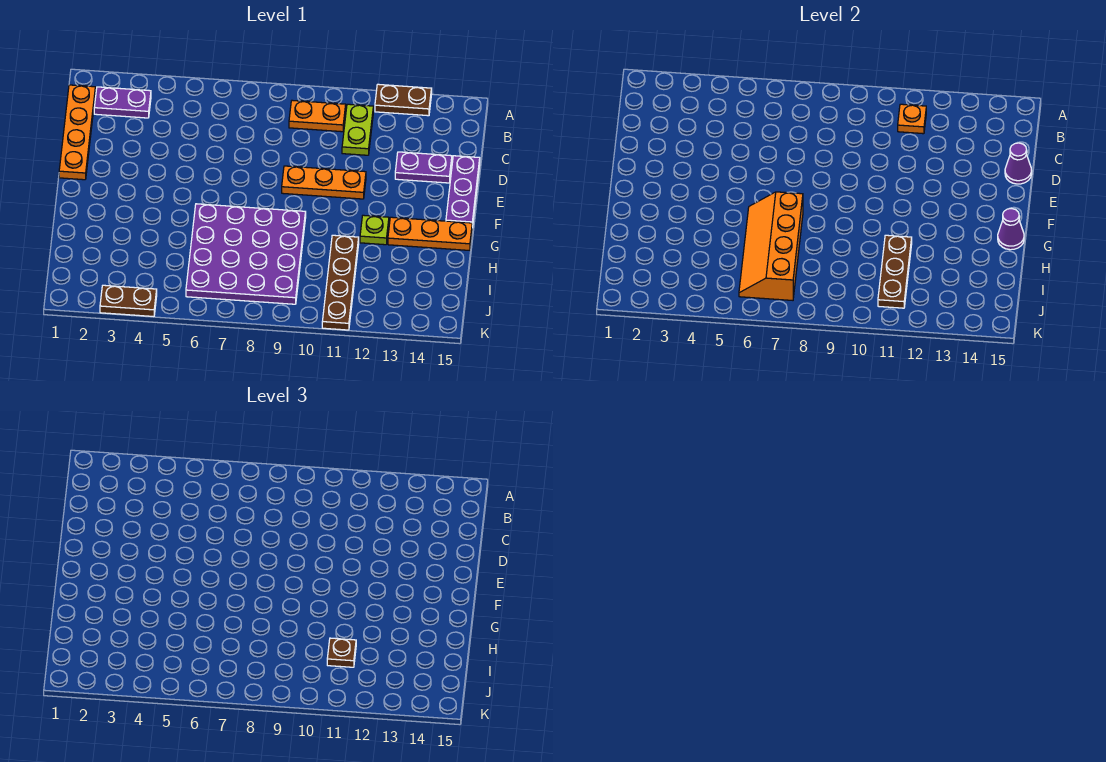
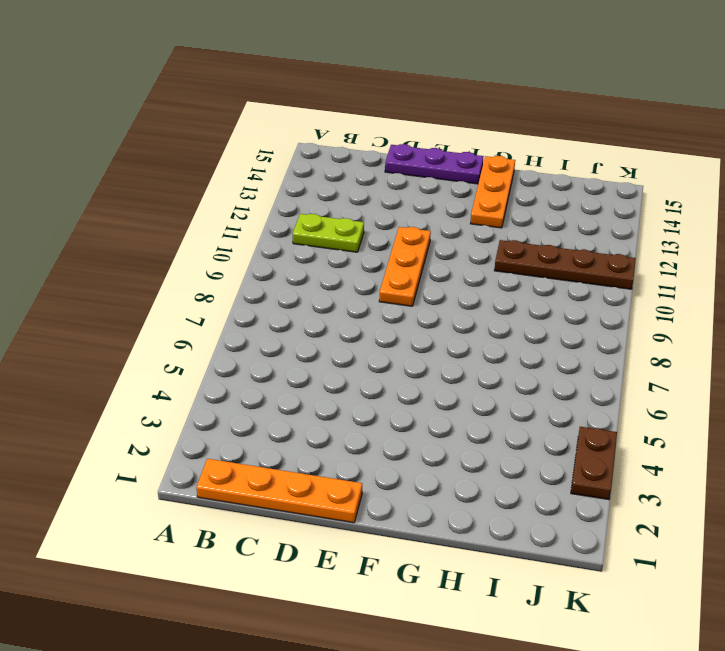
none -> brown 1x2 plate [375,84,432,116]
none -> purple 1x2 plate [94,87,151,118]
none -> orange 1x2 plate [289,100,346,132]

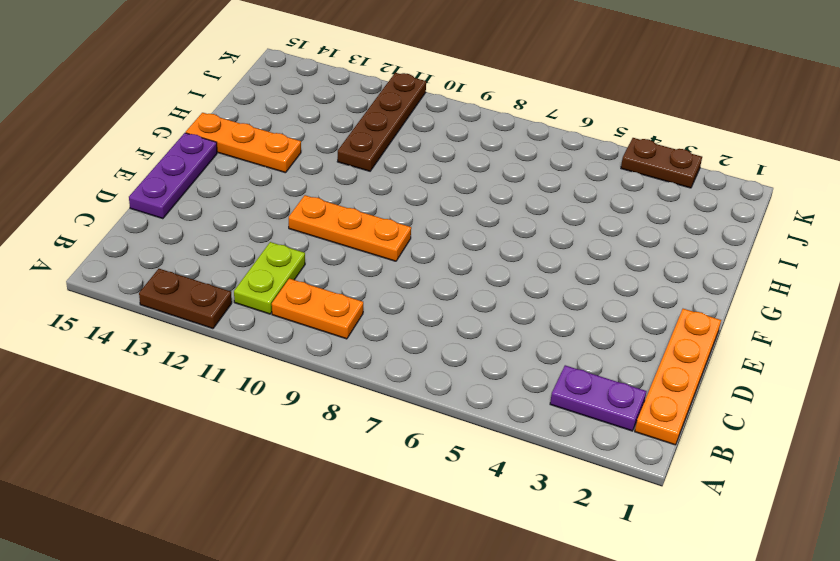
none -> purple 1x2 plate [395,152,452,183]
none -> purple 4x4 plate [186,204,306,304]
none -> lime 1x1 plate [360,215,389,245]

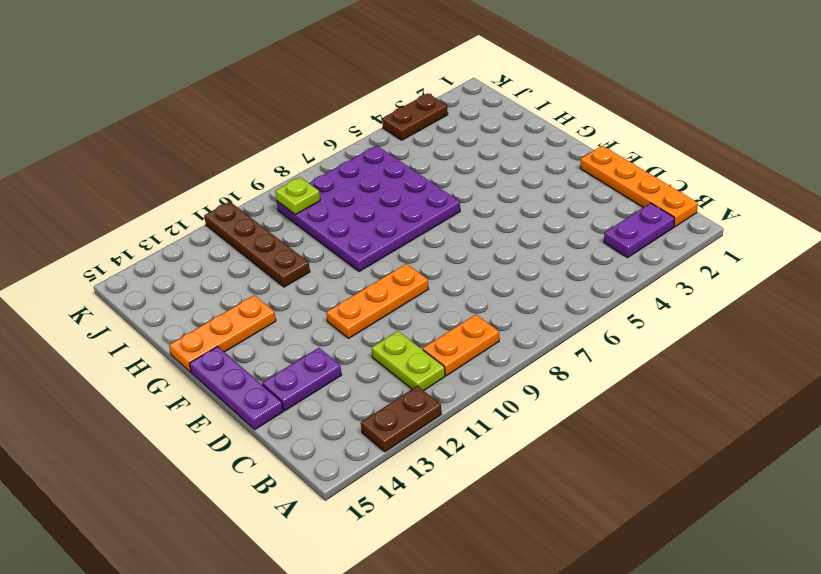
lime 1x1 plate [275,177,320,215] -> lime 1x1 plate moved to [360,215,389,245]
none -> orange 1x1 plate [898,104,926,134]
none -> purple 1x1 cone [1005,143,1032,184]
none -> orange 2x4 slope [739,192,803,300]

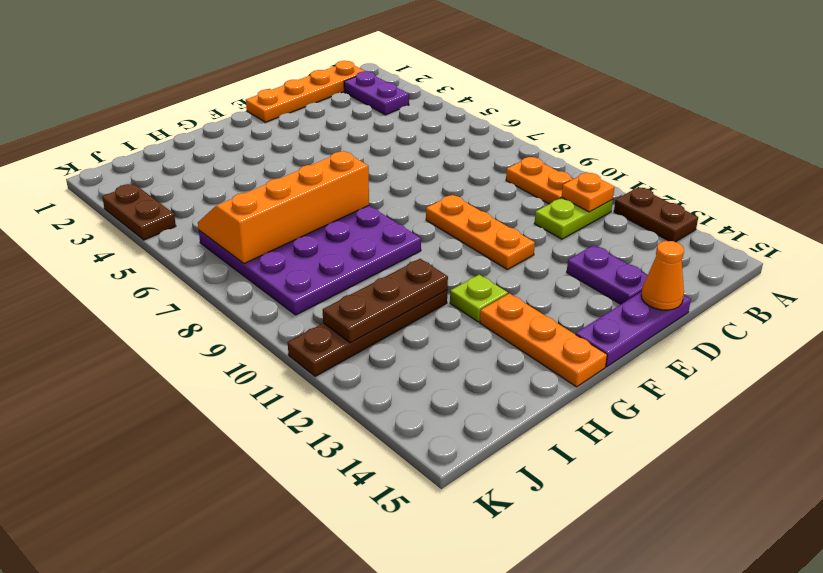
orange 1x1 cone [641,241,684,310] -> purple 1x1 cone [1005,143,1032,184]
none -> purple 1x1 cone [998,209,1024,250]
none -> brown 1x1 plate [327,638,356,667]

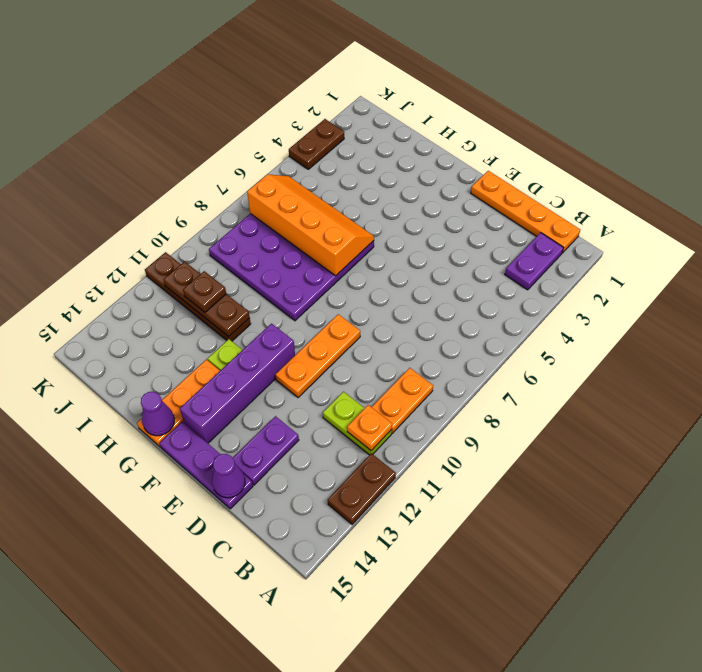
purple 1x4 brick [180,324,295,443] -> none

